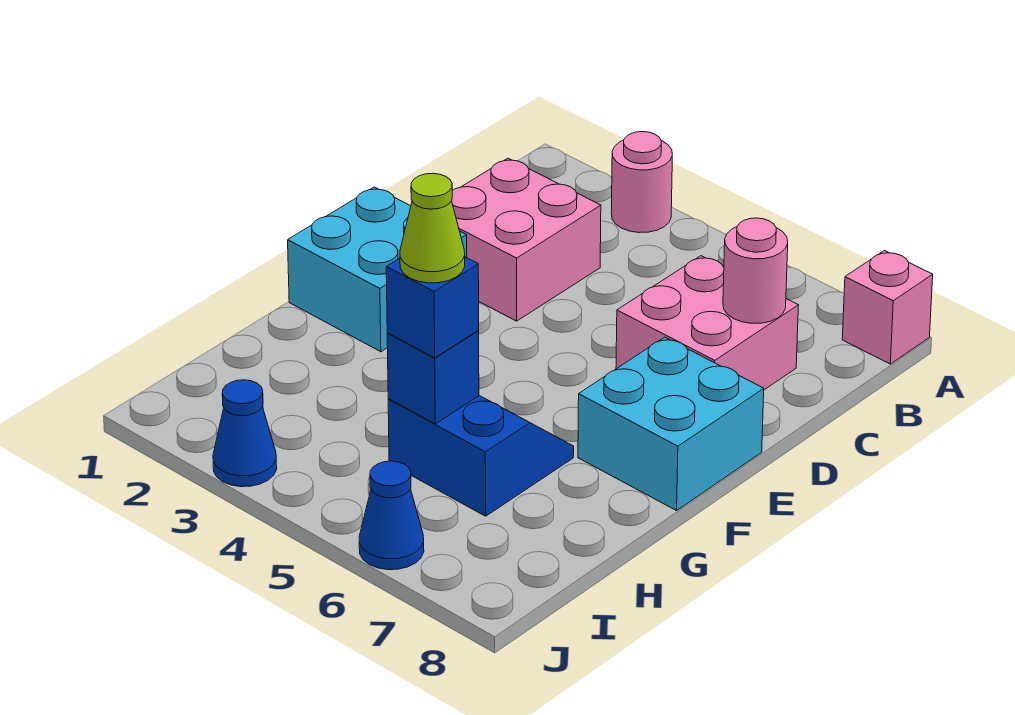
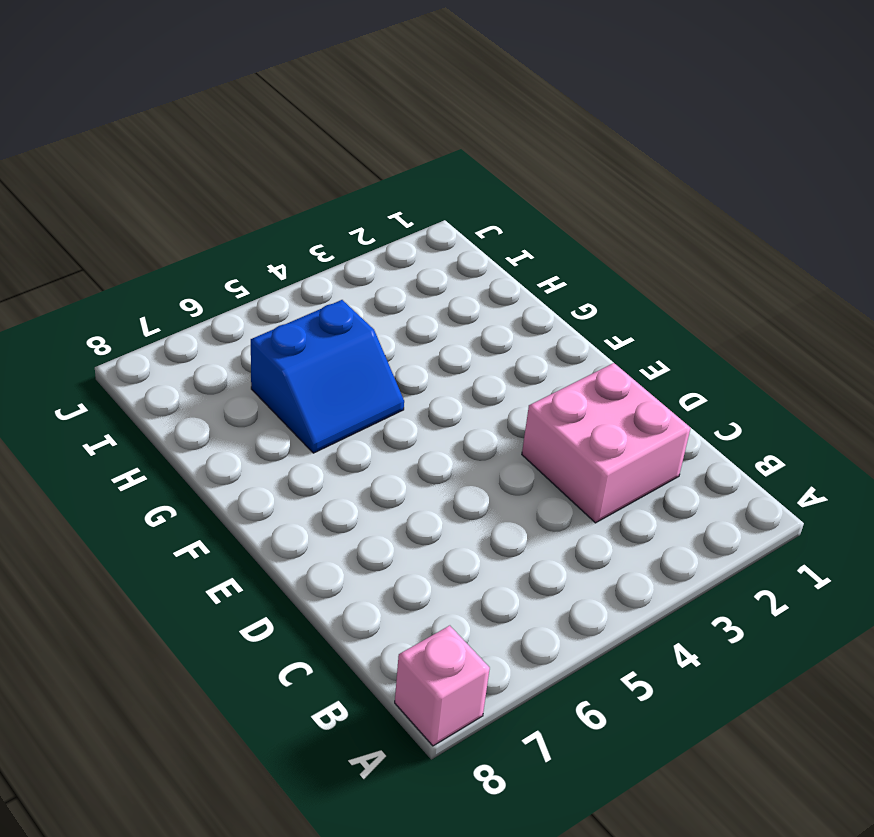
none -> pink 1x1 round brick [611,132,672,233]
none -> pink 2x2 brick [616,256,798,390]
none -> cyan 2x2 brick [288,187,467,352]

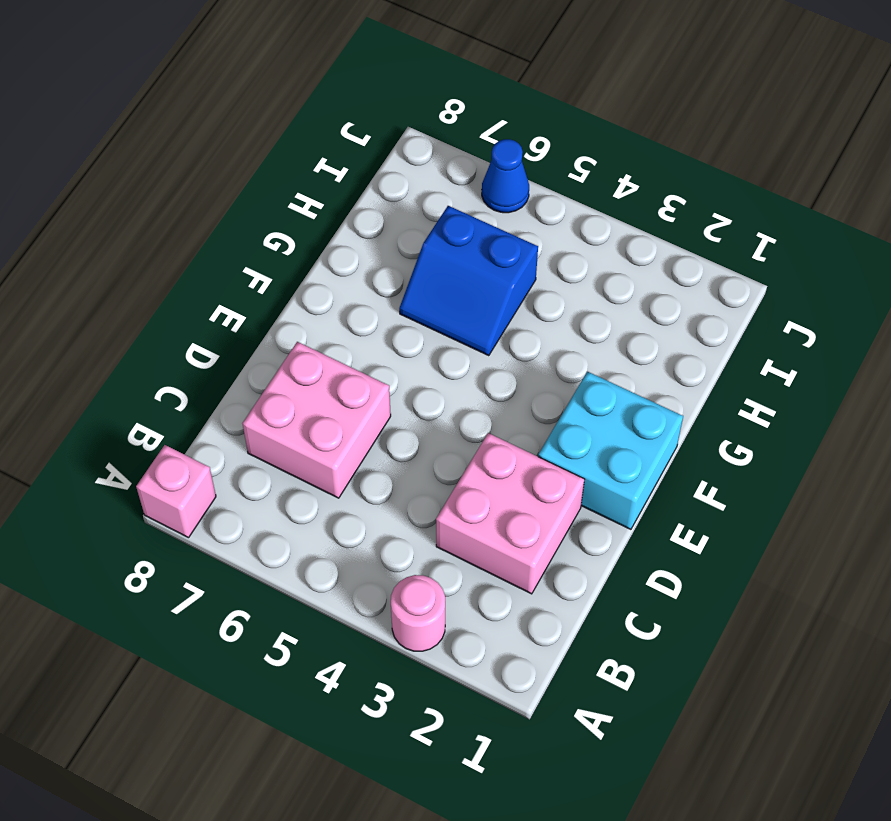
none -> cyan 2x2 brick [578,337,764,511]
none -> blue 1x1 cone [213,380,277,487]
none -> pink 1x1 round brick [723,218,788,323]

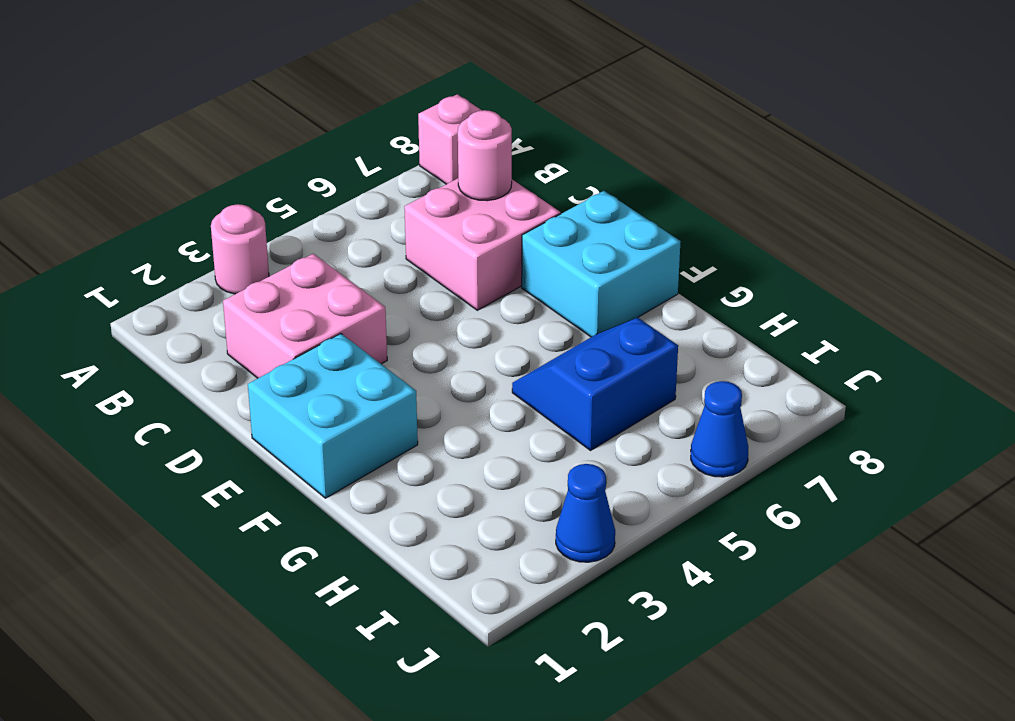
none -> blue 1x1 brick [387,331,479,424]
none -> blue 1x1 brick [386,257,479,358]
none -> lime 1x1 cone [400,173,465,283]

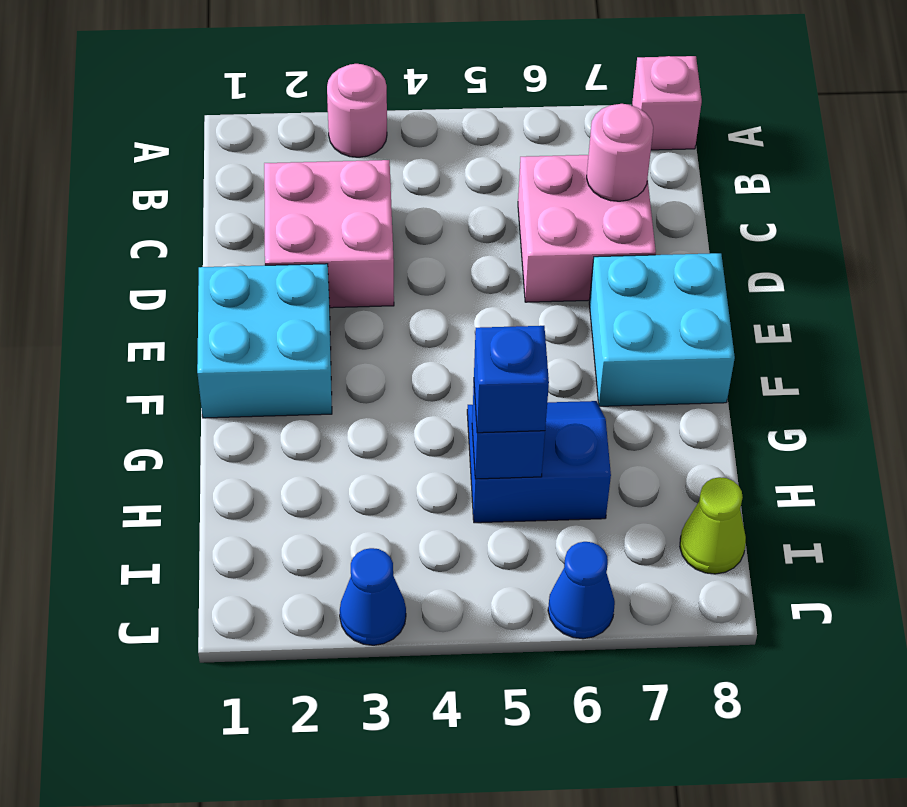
lime 1x1 cone [680,477,746,574] -> lime 1x1 cone moved to [400,173,465,283]

